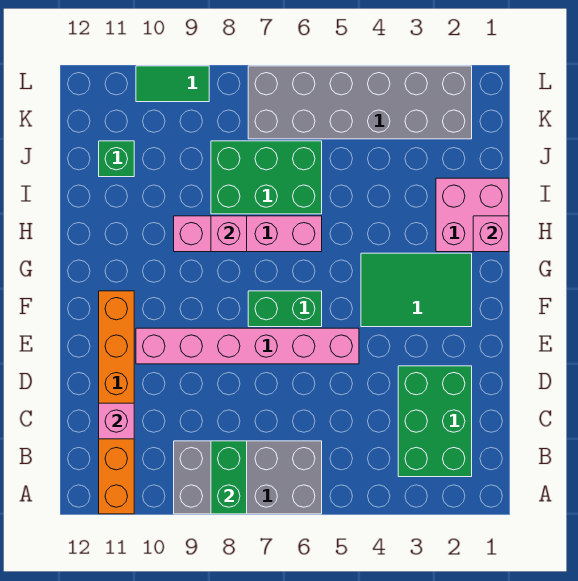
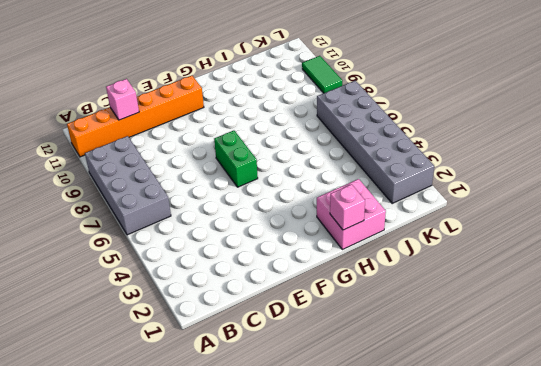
none -> green 2x3 brick [398,366,472,477]
none -> pink 1x6 brick [136,328,359,364]
none -> green 2x3 tile [361,253,472,327]

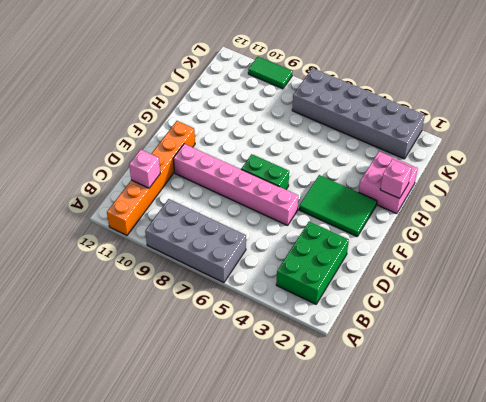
none -> pink 1x4 brick [174,216,322,252]
none -> green 2x3 brick [211,141,322,214]
none -> green 1x1 brick [99,141,134,177]

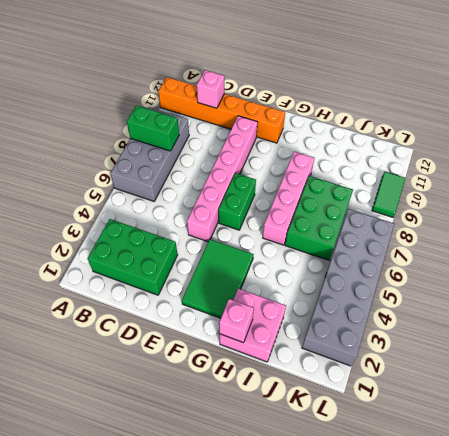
none -> green 1x1 brick [99,141,134,177]
none -> pink 1x1 brick [211,216,247,252]

